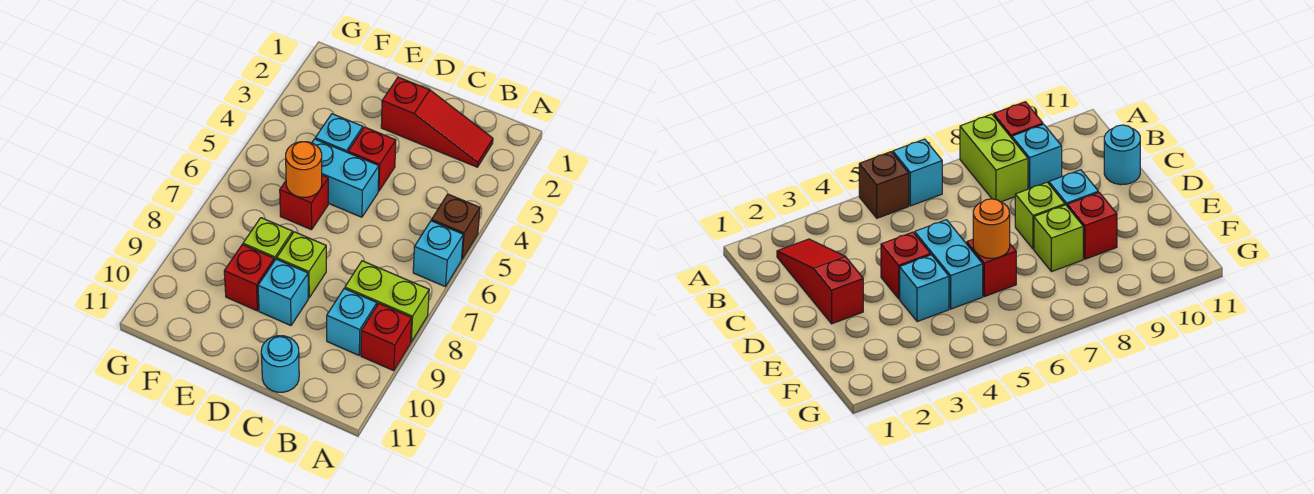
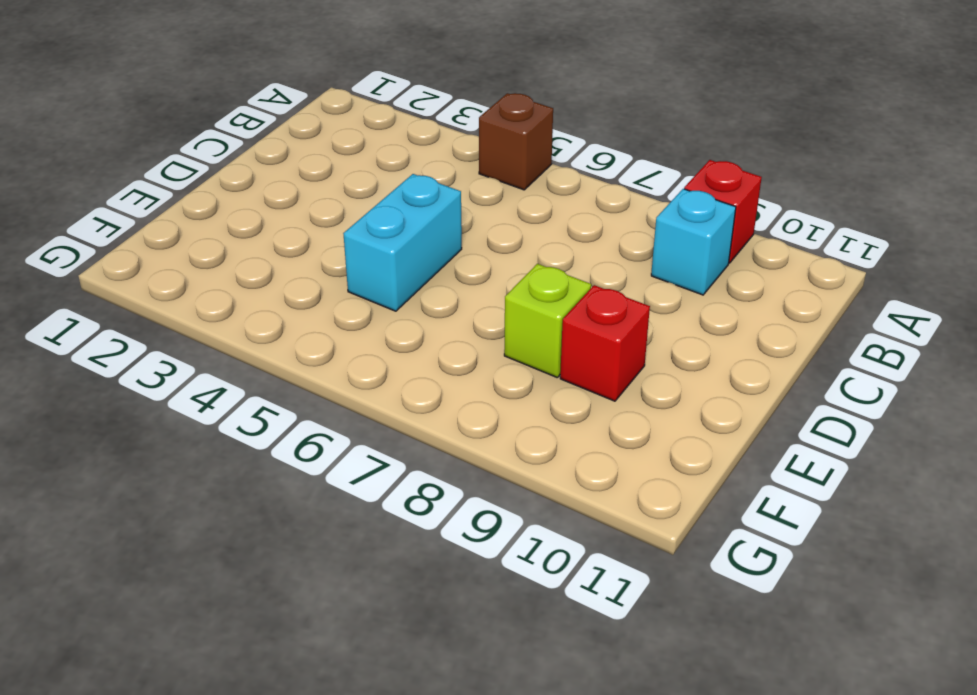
none -> cyan 1x1 brick [413,221,463,287]
none -> lime 1x2 brick [345,261,429,342]
none -> red 1x3 slope [381,77,493,167]

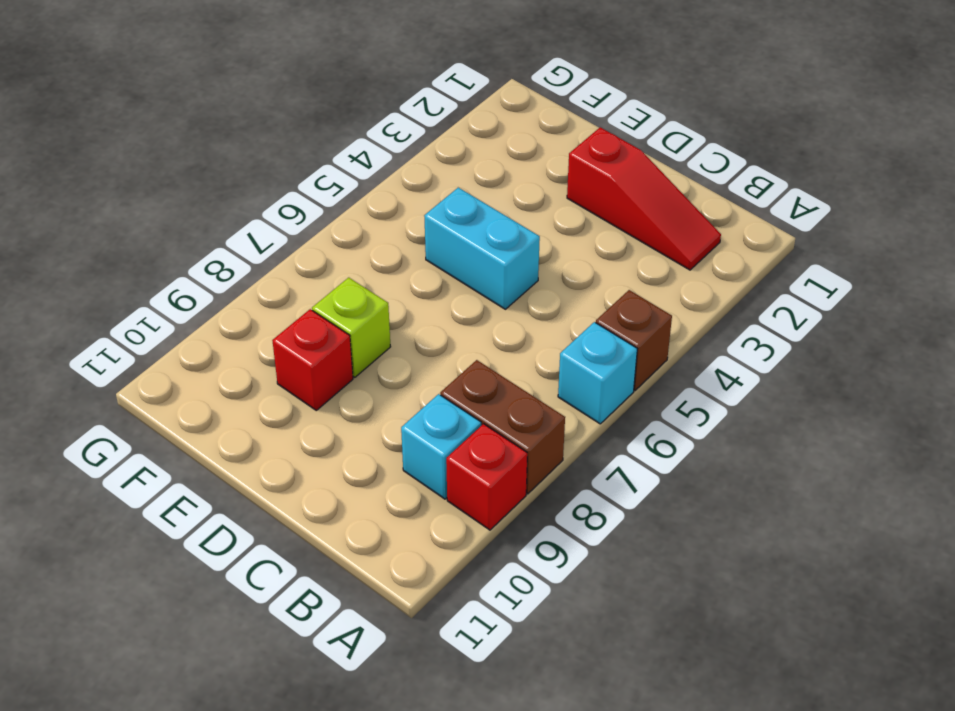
brown 1x2 brick [440,360,565,494] -> lime 1x2 brick [345,261,429,342]
none -> cyan 1x1 round brick [261,336,299,392]
none -> red 1x1 brick [348,127,396,191]
none -> lime 1x1 brick [277,232,326,298]

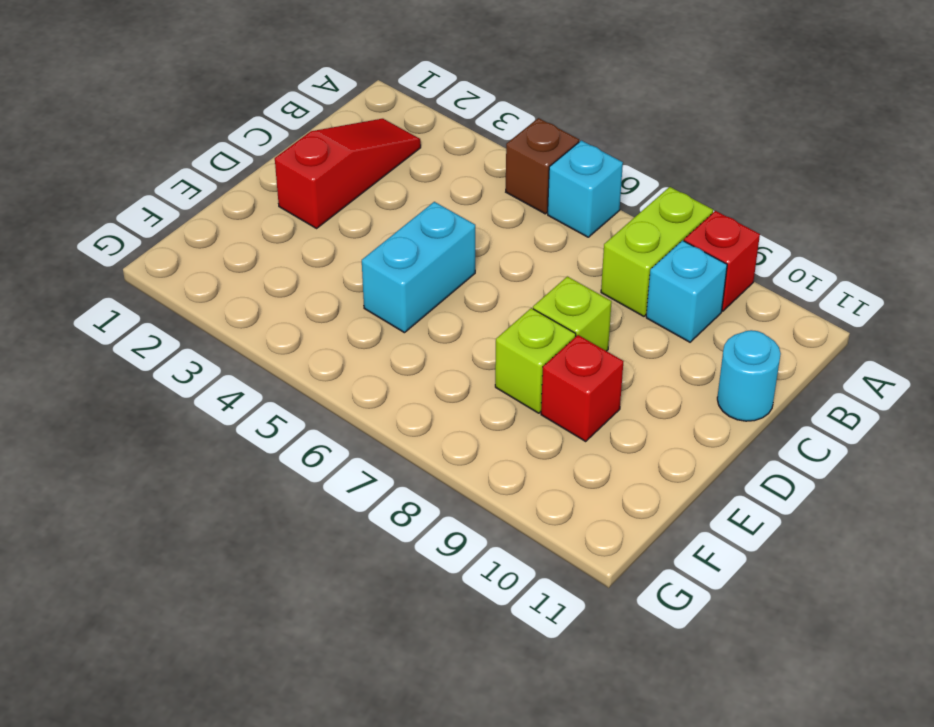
none -> red 1x1 brick [348,127,396,191]
none -> cyan 1x1 brick [258,259,308,326]
none -> cyan 1x1 brick [315,114,363,153]

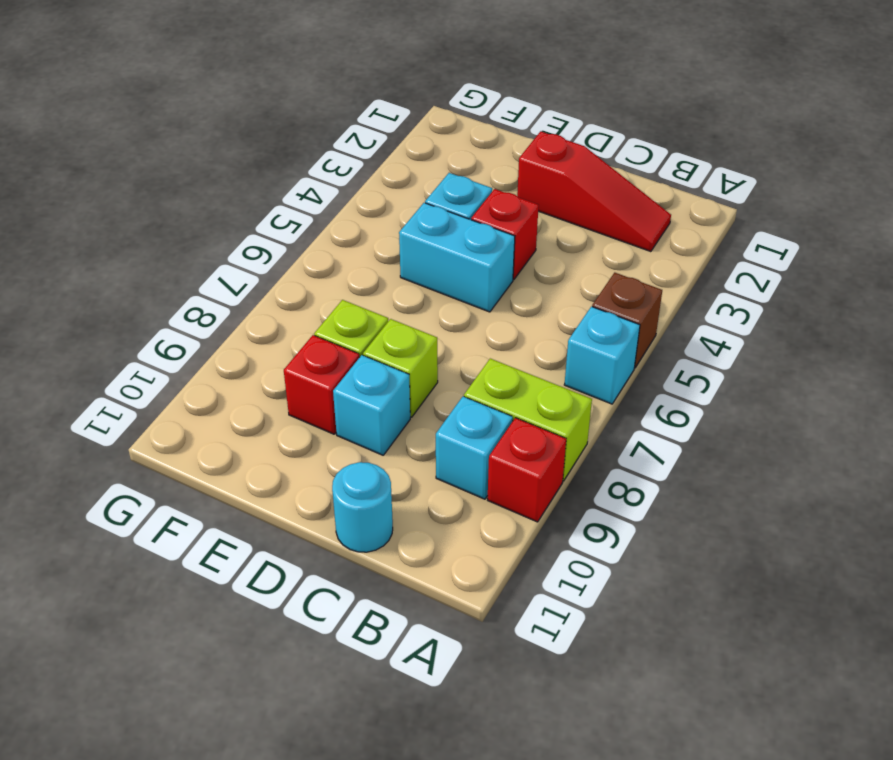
none -> red 1x1 brick [280,175,328,230]
none -> orange 1x1 round brick [286,142,322,197]

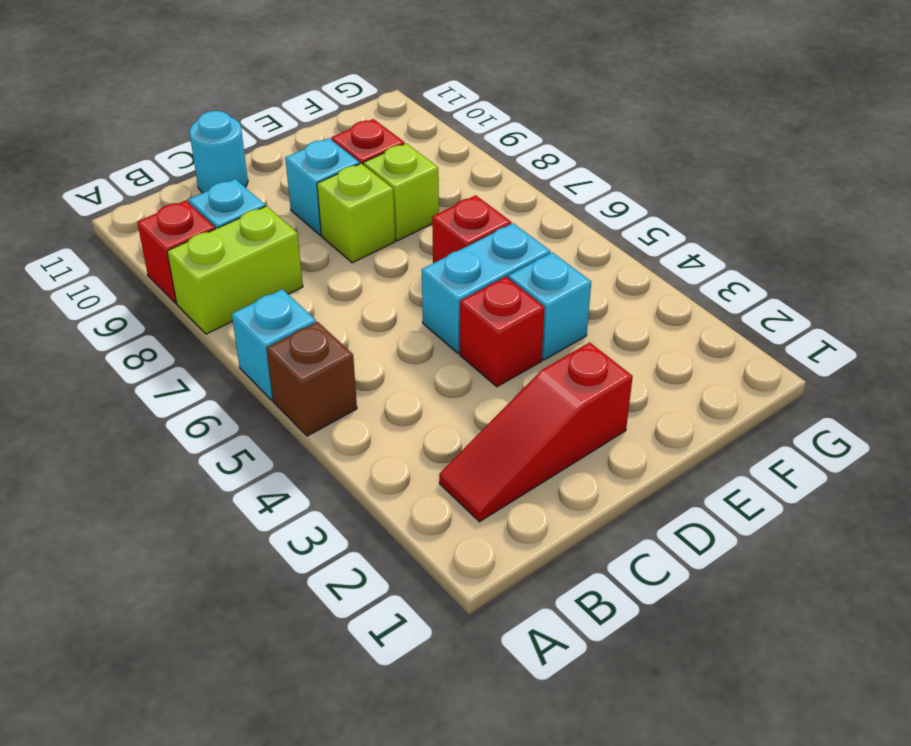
none -> orange 1x1 round brick [286,142,322,197]

